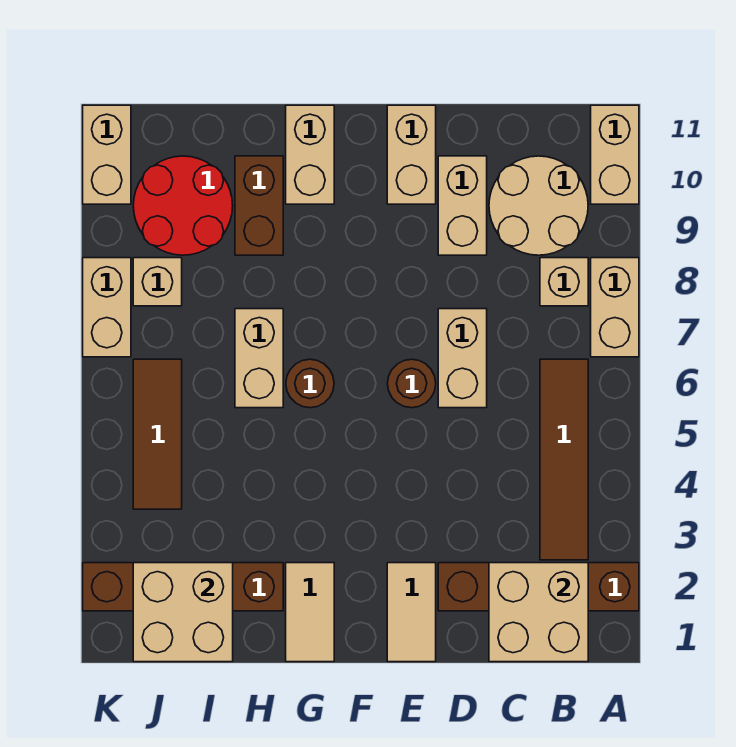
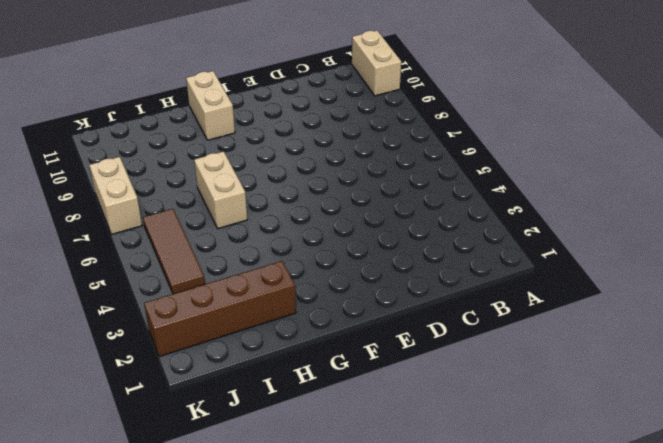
none -> brown 1x4 brick [438,563,639,611]
none -> tan 1x2 brick [591,258,639,357]
none -> brown 1x4 tile [540,359,588,560]

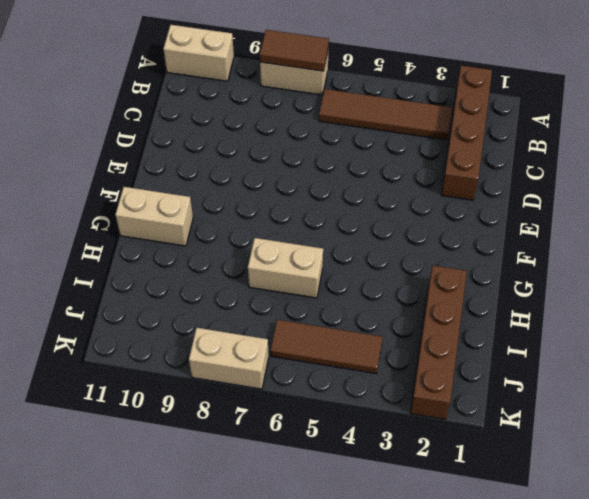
brown 1x2 tile [260,30,329,71] -> none
none -> tan 1x1 brick [540,258,588,306]
none -> tan 2x2 round brick [489,156,588,255]
none -> tan 1x2 brick [438,309,487,408]

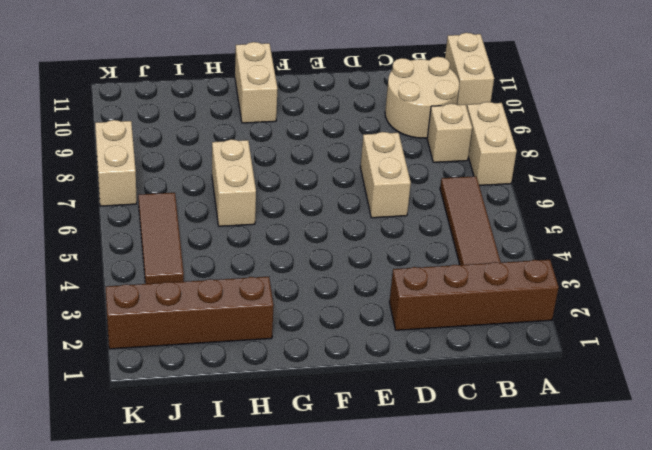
none -> tan 1x2 brick [438,156,487,255]
none -> tan 1x2 tile [387,563,436,662]
none -> brown 1x1 round brick [387,359,436,408]

